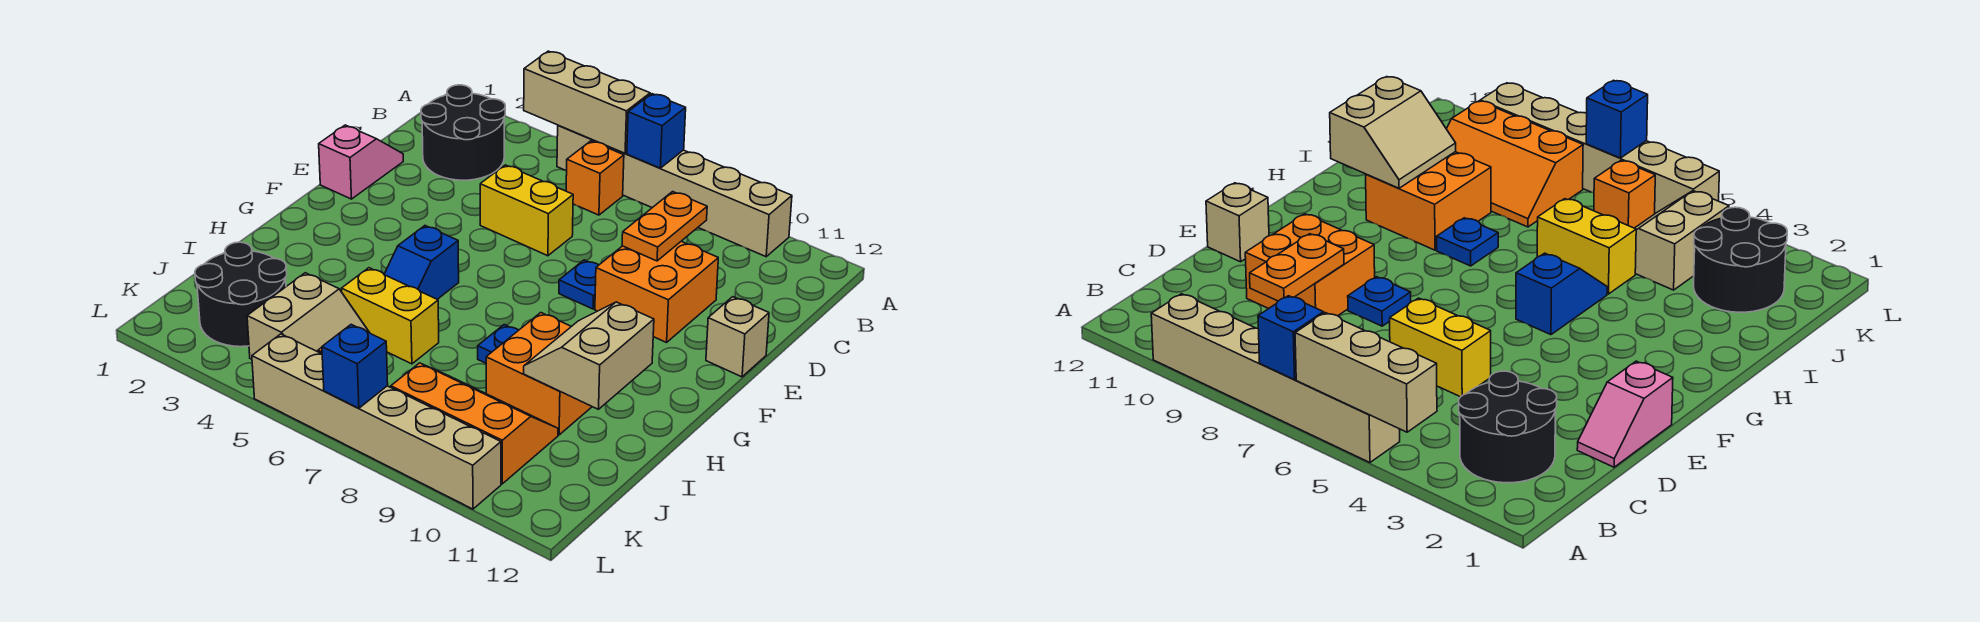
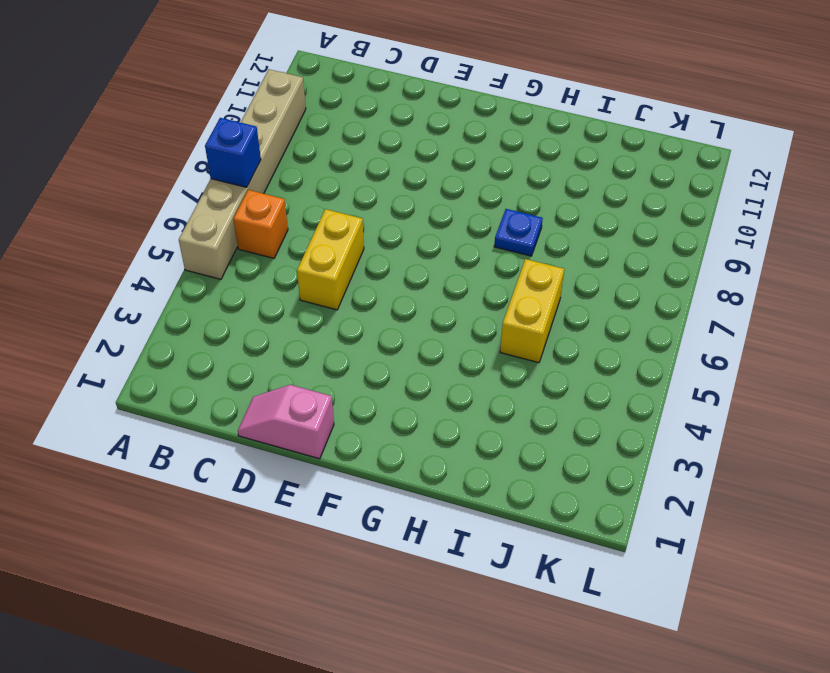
none -> black 2x2 round brick [421,85,505,180]
none -> orange 2x2 brick [595,241,718,343]
none -> blue 1x1 plate [559,260,598,309]

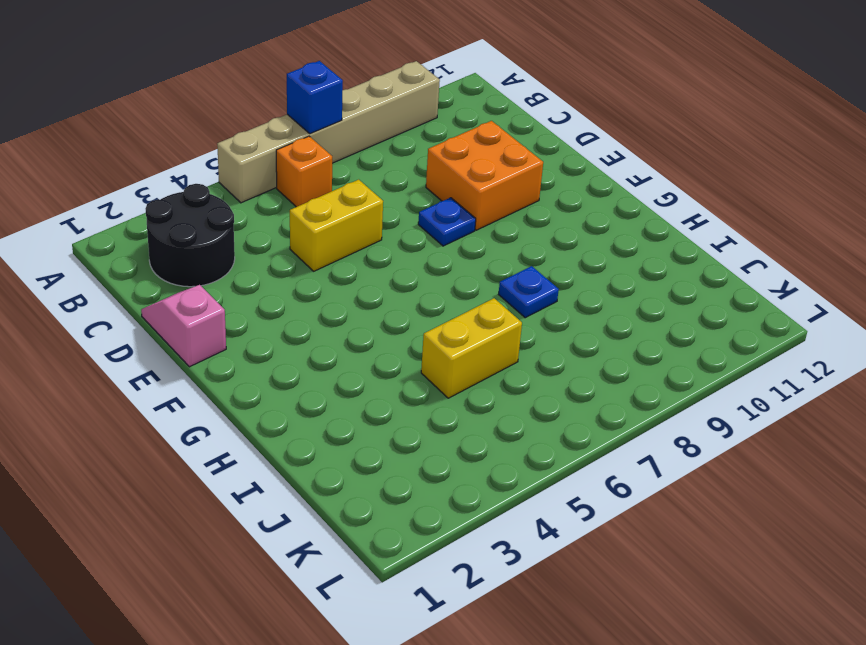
none -> tan 1x1 brick [706,297,769,377]
none -> blue 1x2 slope [384,226,459,299]
none -> orange 2x2 brick [486,313,592,435]

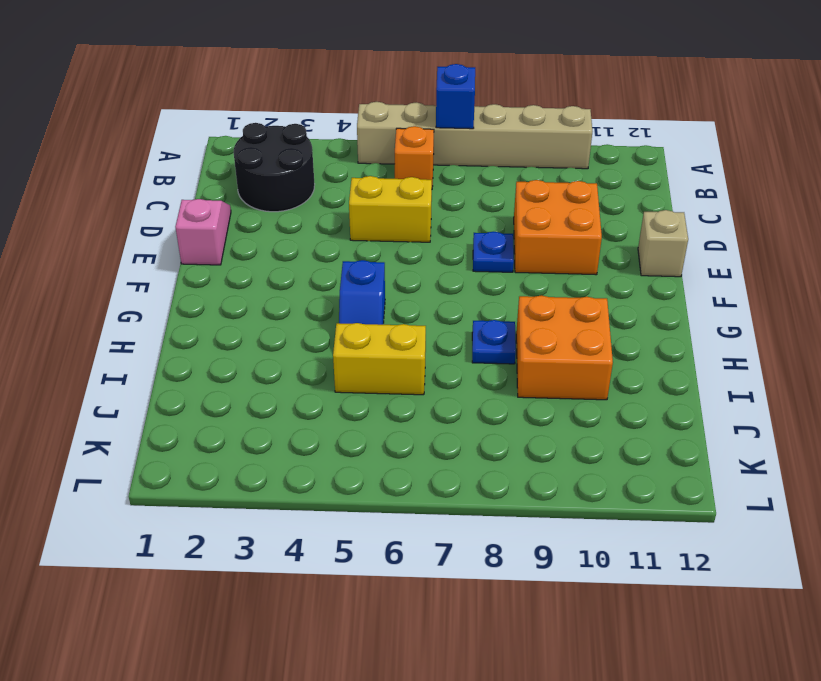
none -> black 2x2 round brick [195,242,287,347]
none -> tan 2x2 slope [247,273,370,359]
none -> orange 2x3 slope [391,363,558,484]

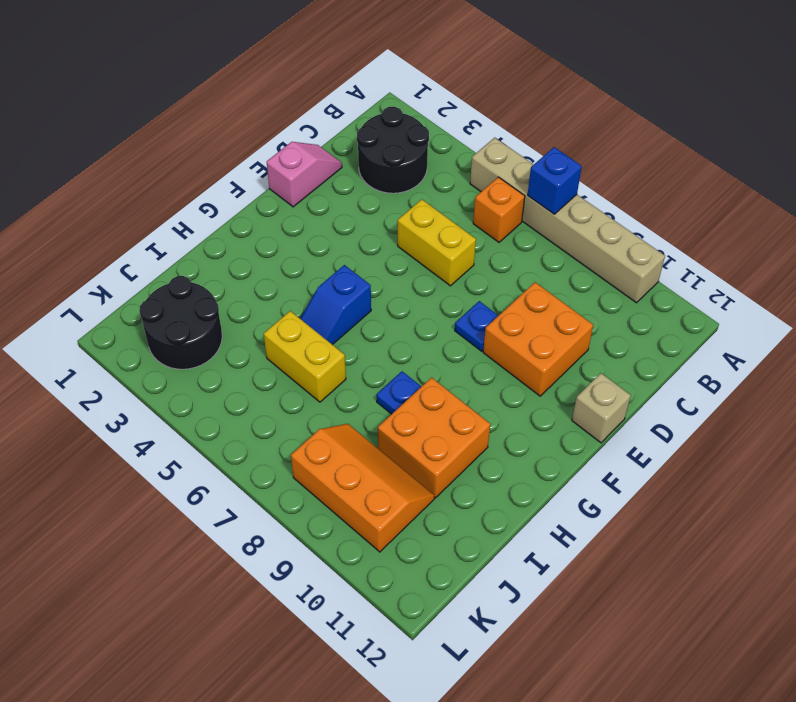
none -> tan 2x2 slope [247,273,370,359]
none -> orange 1x1 brick [1594,161,1655,228]
none -> tan 1x6 brick [252,334,501,509]

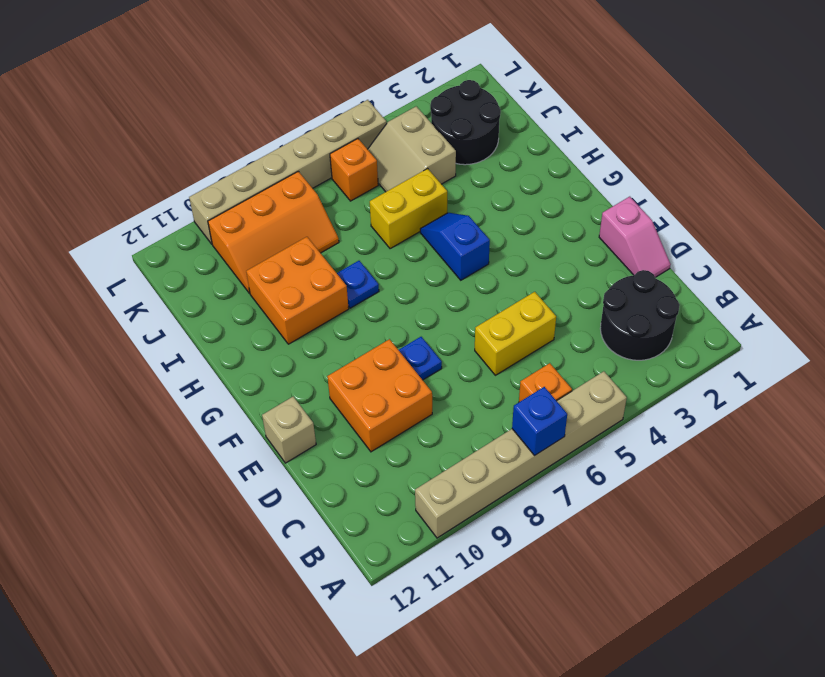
none -> tan 1x3 brick [524,51,650,153]
none -> orange 1x2 plate [622,192,707,261]
none -> tan 2x2 slope [524,302,654,409]

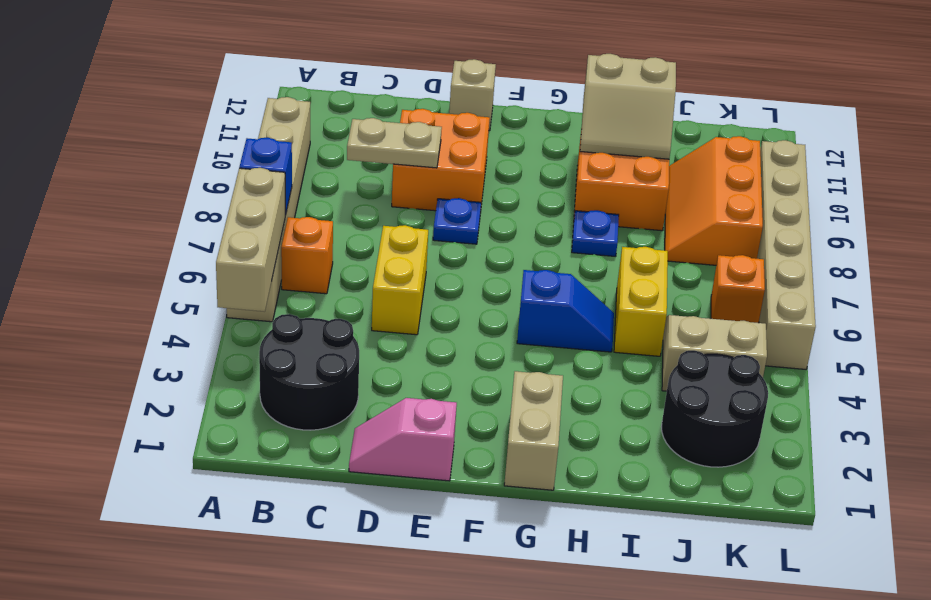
tan 1x2 plate [347,118,442,168] -> orange 1x2 plate [622,192,707,261]
tan 1x2 brick [504,371,563,490] -> none
none -> blue 1x1 brick [322,325,388,408]

